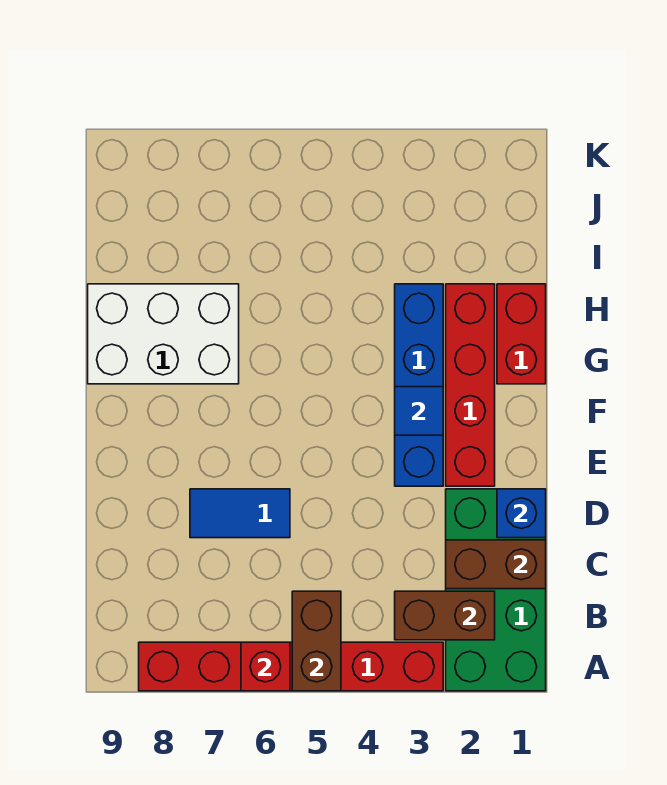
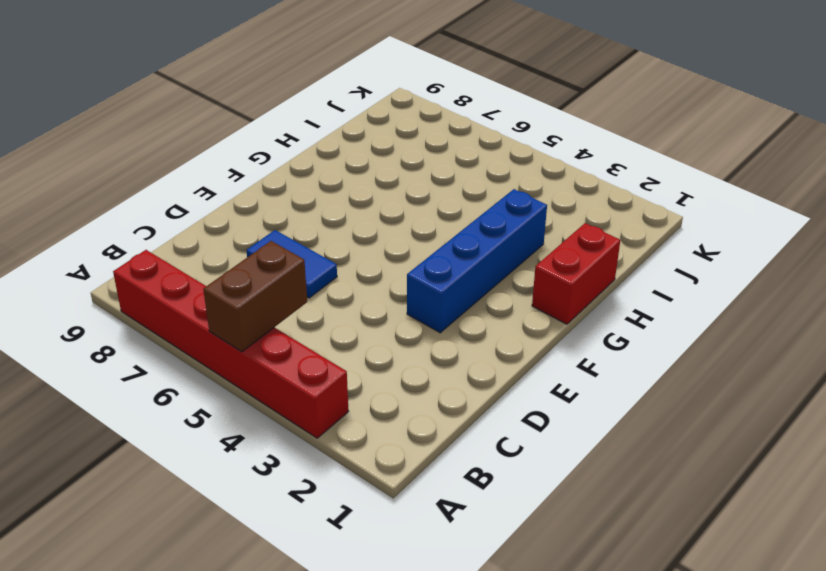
none -> green 2x4 brick [446,489,546,691]
none -> red 1x4 brick [446,284,495,486]
none -> white 2x3 brick [88,284,239,384]

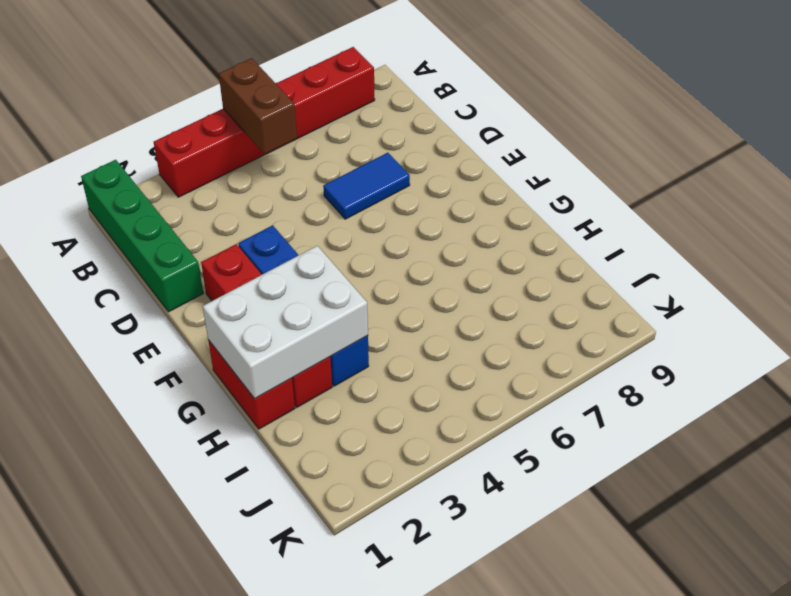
green 1x4 brick [81,160,203,312] -> green 2x4 brick [446,489,546,691]
white 2x3 brick [203,246,368,399] -> white 2x3 brick moved to [88,284,239,384]
none -> red 1x1 brick [241,642,290,691]
none -> brown 1x2 brick [395,591,495,640]
none -> brown 1x2 brick [446,540,546,589]

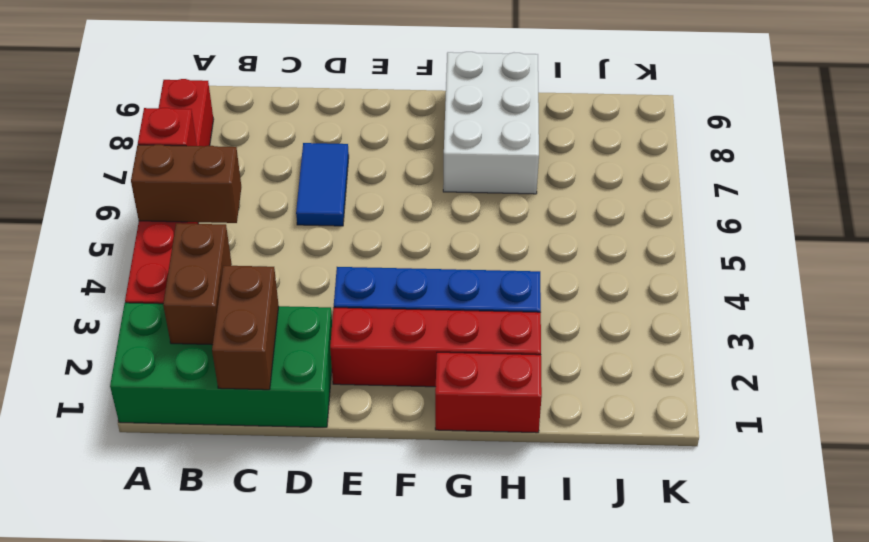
none -> blue 1x1 brick [497,489,546,538]
none -> blue 1x1 tile [395,387,443,435]

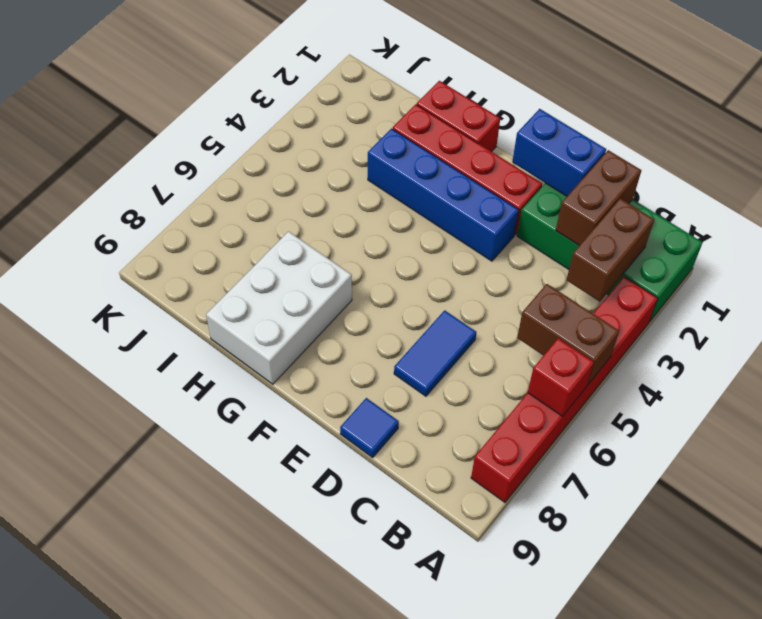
blue 1x2 brick [512,109,606,196] -> blue 1x1 brick [497,489,546,538]
blue 1x1 tile [340,398,399,458] -> blue 1x1 tile moved to [395,387,443,435]

